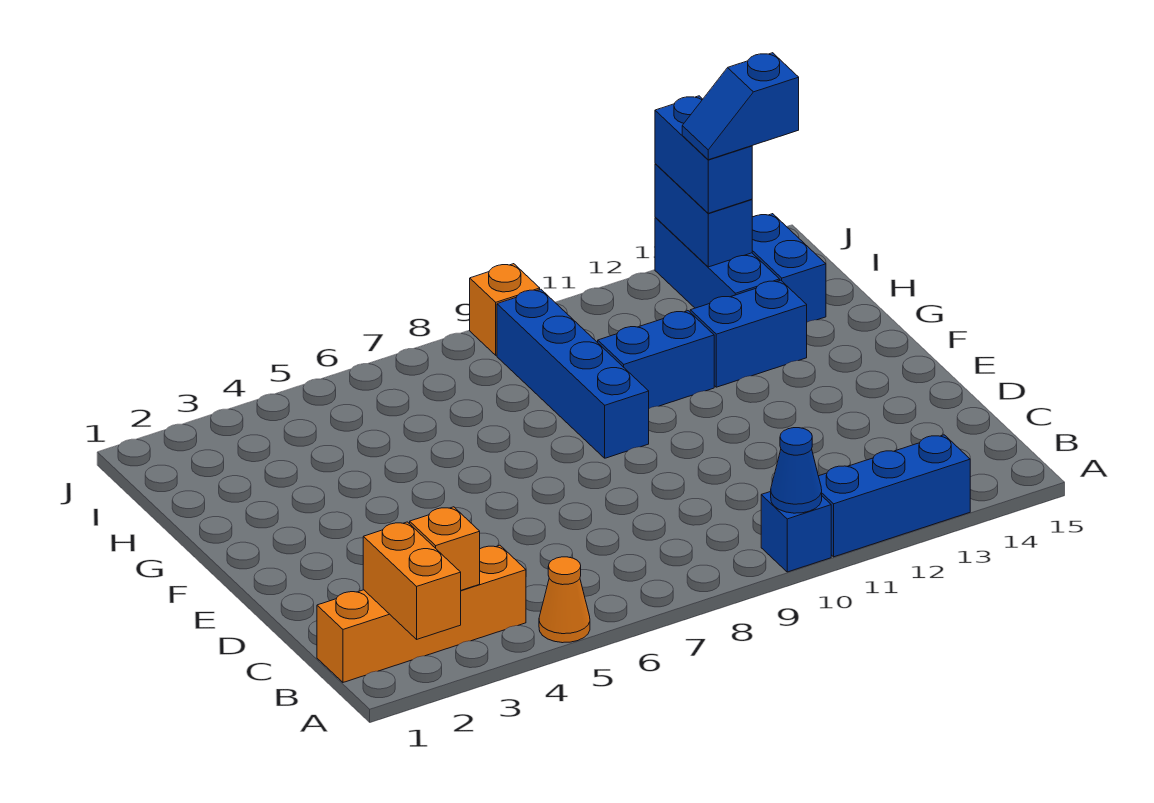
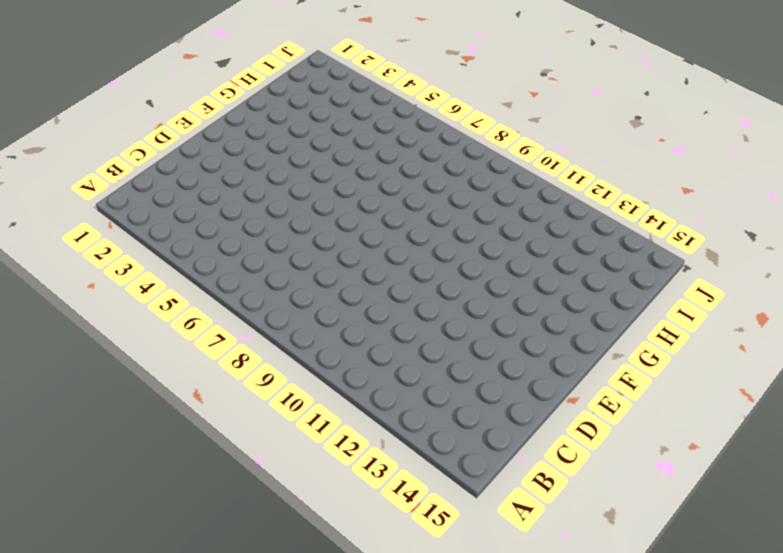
none -> orange 1x1 cone [539,557,590,643]
none -> blue 1x1 brick [761,492,831,572]
none -> blue 1x3 brick [819,435,970,557]

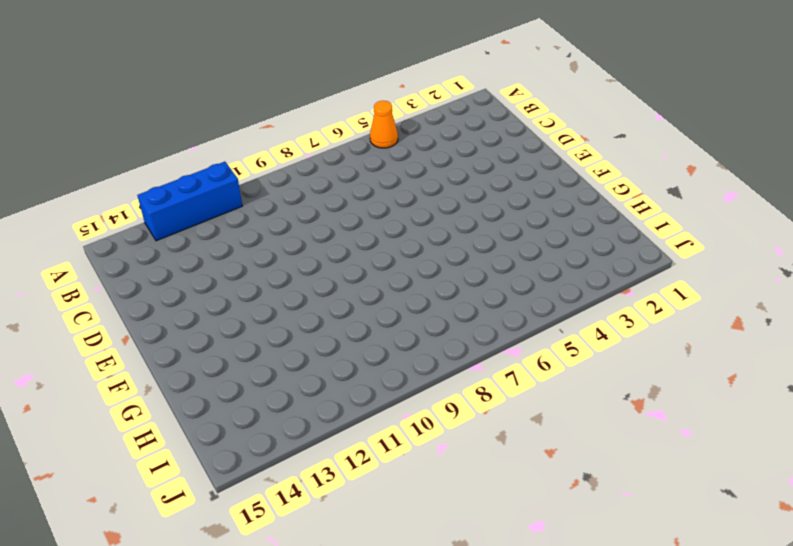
none -> blue 1x1 brick [761,492,831,572]
none -> orange 1x4 brick [317,545,526,682]
none -> blue 1x4 brick [497,289,649,458]

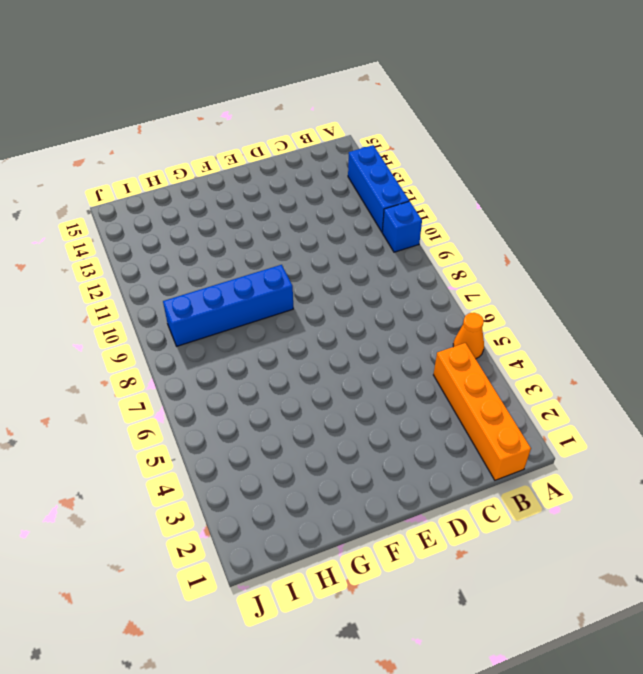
none -> blue 1x2 brick [598,311,714,408]
none -> blue 1x2 brick [690,280,807,387]
none -> blue 1x3 brick [655,217,780,308]

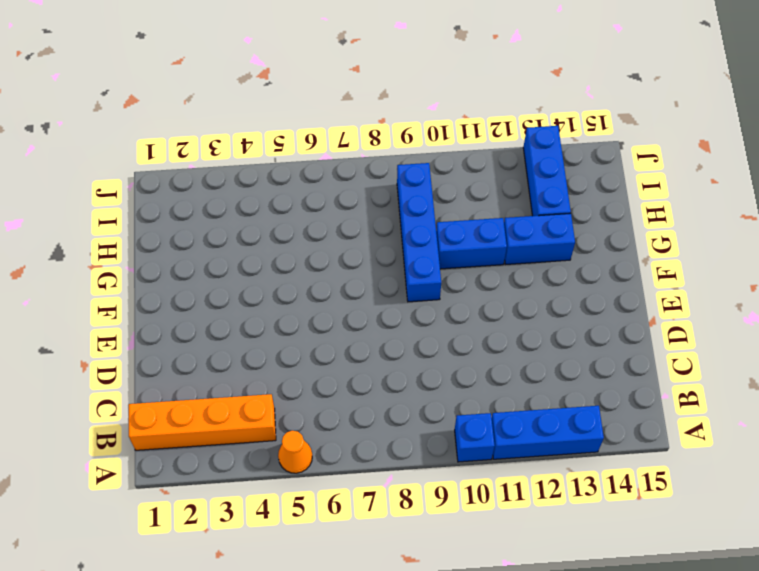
none -> blue 1x2 brick [752,214,826,322]
none -> orange 1x1 brick [470,264,540,355]
none -> orange 1x2 brick [363,522,461,639]

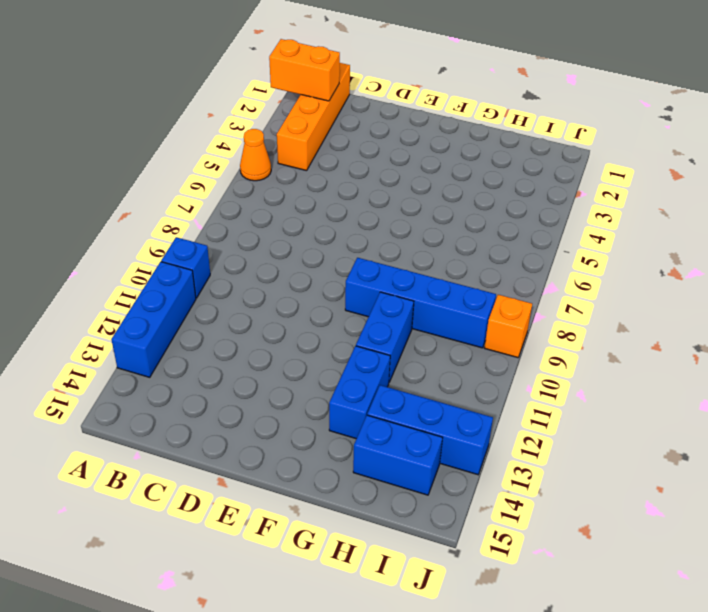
none -> blue 1x1 cone [771,428,822,513]
none -> orange 1x1 brick [410,507,480,590]
none -> blue 1x2 brick [655,164,752,267]

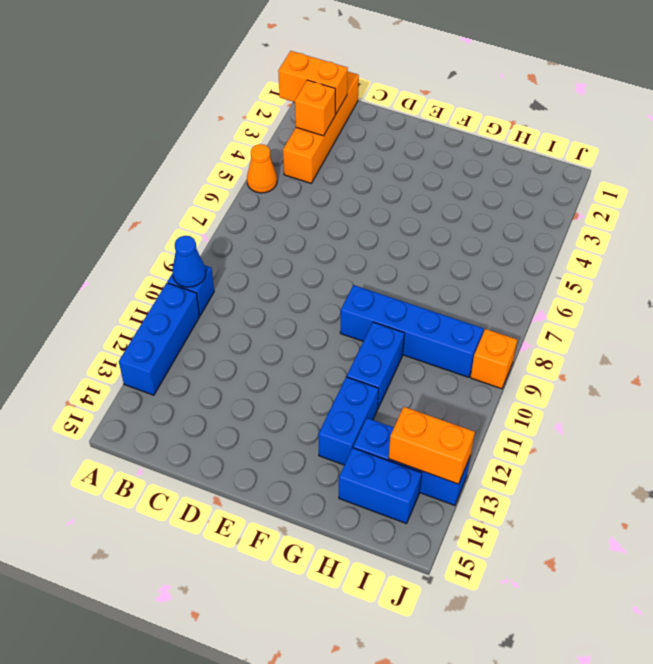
orange 1x2 brick [389,407,475,484] -> blue 1x2 brick [655,164,752,267]
none -> blue 1x2 brick [655,96,752,213]
none -> blue 1x2 slope [682,53,799,160]

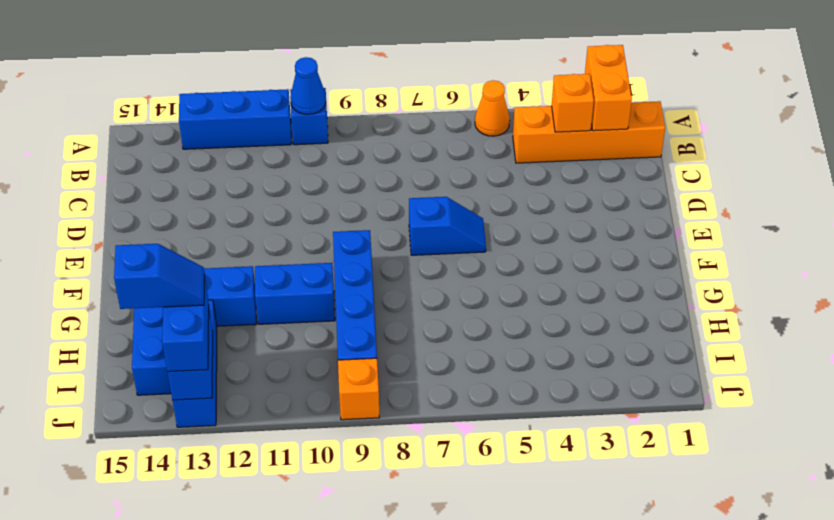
blue 1x2 slope [409,197,486,255] -> none

